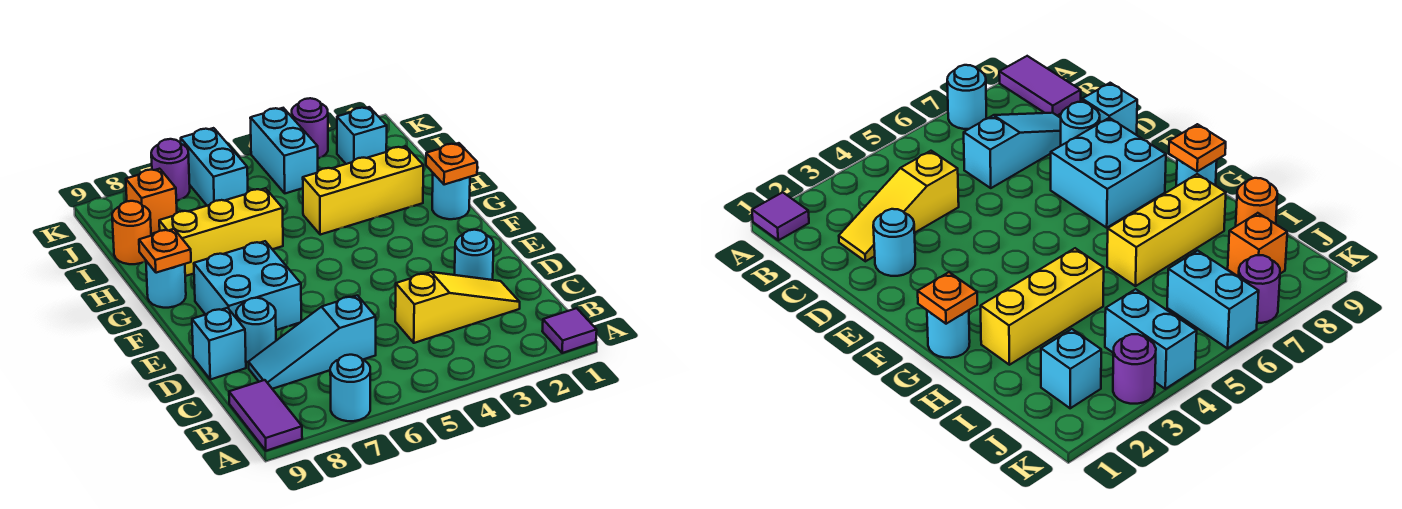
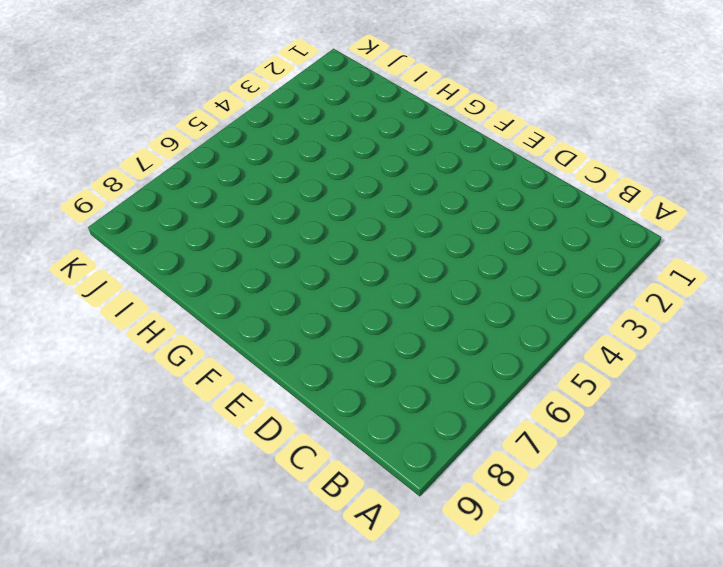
none -> purple 1x1 tile [542,308,597,353]
none -> cyan 1x1 round brick [330,355,370,421]
none -> purple 1x2 tile [229,380,302,451]

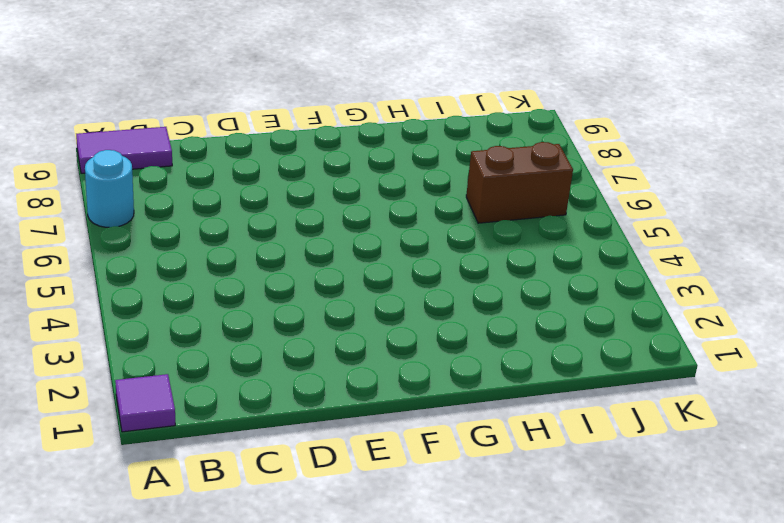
brown 1x2 brick [466,142,573,223] -> cyan 1x2 brick [181,128,248,206]
none -> yellow 1x3 slope [395,272,520,343]
none -> cyan 1x3 slope [248,295,376,389]
none -> cyan 1x1 round brick [455,230,494,280]

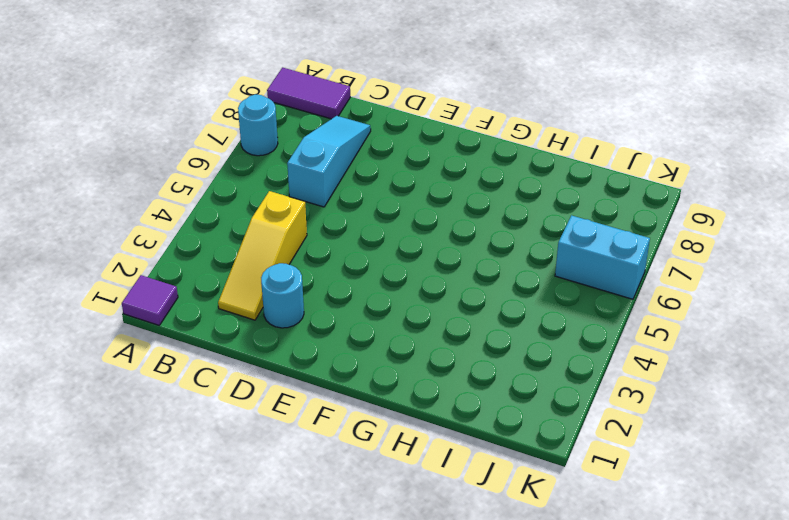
none -> cyan 1x1 round brick [236,298,276,362]
none -> cyan 1x1 brick [192,308,246,379]
none -> cyan 2x2 brick [194,241,301,330]

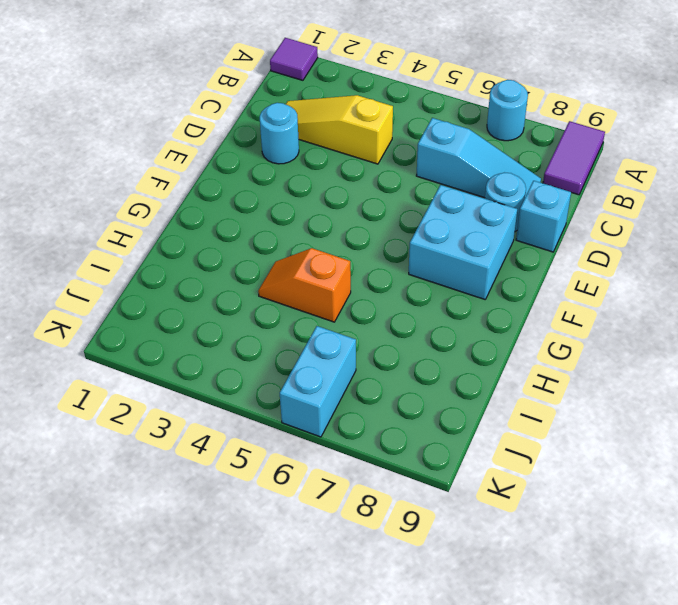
orange 1x2 slope [258,248,351,322] -> yellow 1x3 brick [303,146,423,235]
none -> cyan 1x1 round brick [432,173,470,219]
none -> cyan 1x1 round brick [146,261,186,308]
none -> yellow 1x3 brick [159,188,283,276]

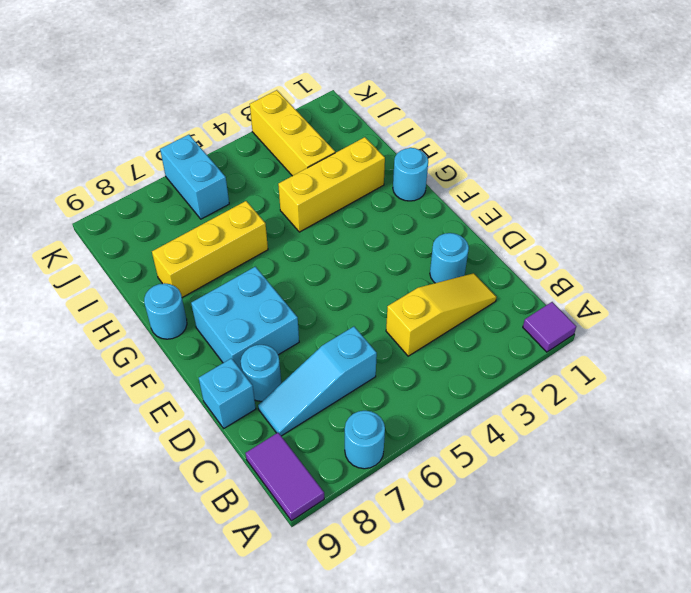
yellow 1x3 brick [250,90,335,176] -> purple 1x1 round brick [292,98,328,158]
none -> orange 1x1 round brick [112,201,151,264]
none -> cyan 1x1 brick [337,107,387,164]
none -> cyan 1x2 brick [250,108,318,193]

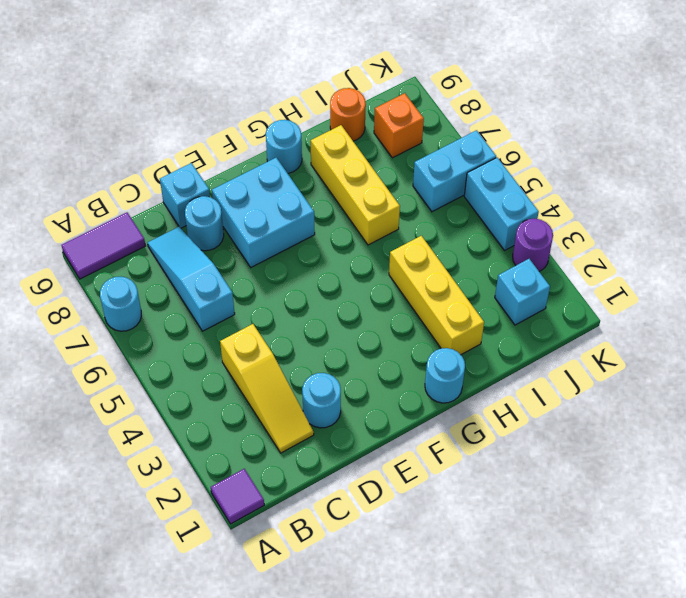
cyan 1x2 brick [464,158,539,250] -> cyan 1x2 brick turned to [250,108,318,193]
none -> purple 1x1 round brick [151,139,190,200]
none -> orange 1x1 plate [426,143,477,185]
none -> orange 1x1 plate [139,229,191,273]

